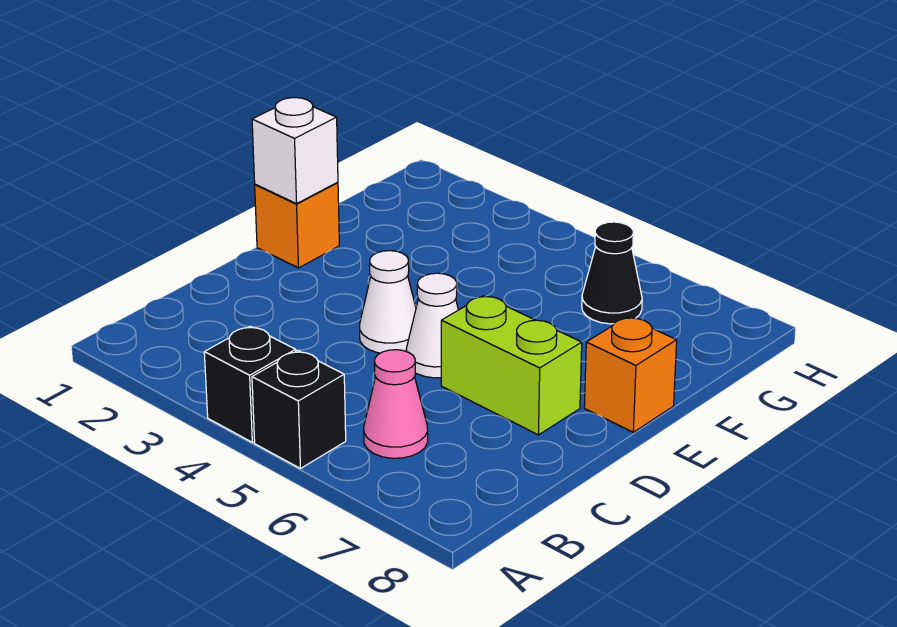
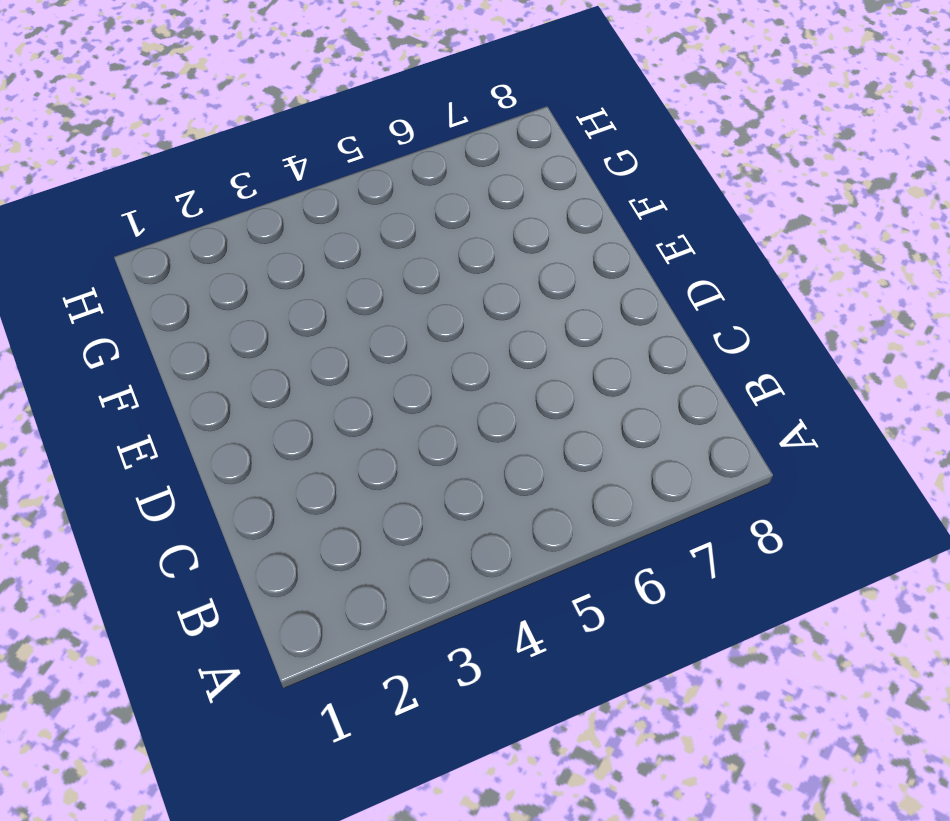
none -> black 1x1 brick [204,326,296,442]
none -> black 1x1 brick [252,351,346,469]

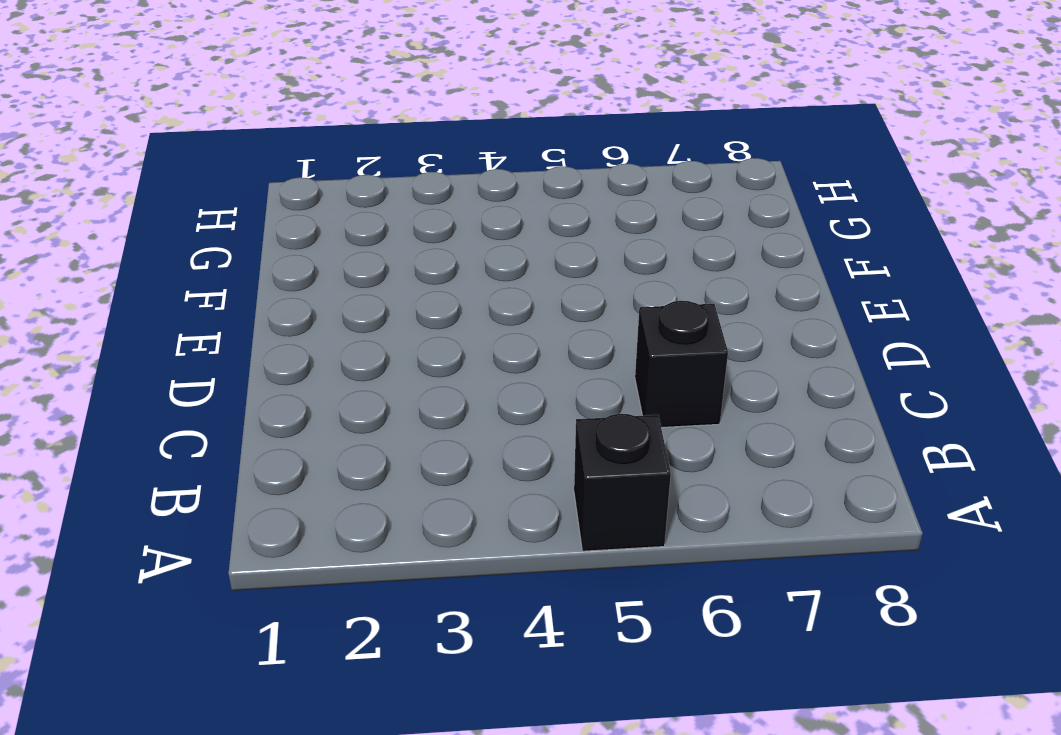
black 1x1 brick [635,301,728,428] -> black 1x1 brick moved to [204,326,296,442]
none -> pink 1x1 cone [364,350,428,458]
none -> white 1x1 cone [360,251,416,353]

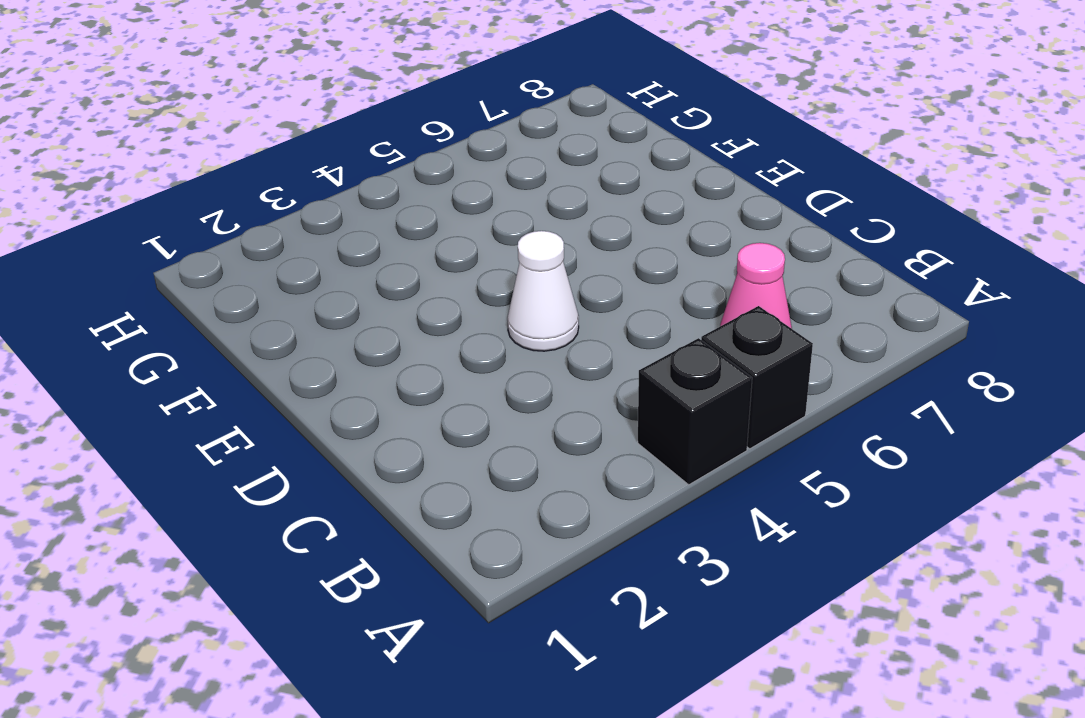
none -> white 1x1 cone [407,273,458,378]
none -> lime 1x2 brick [441,296,582,435]

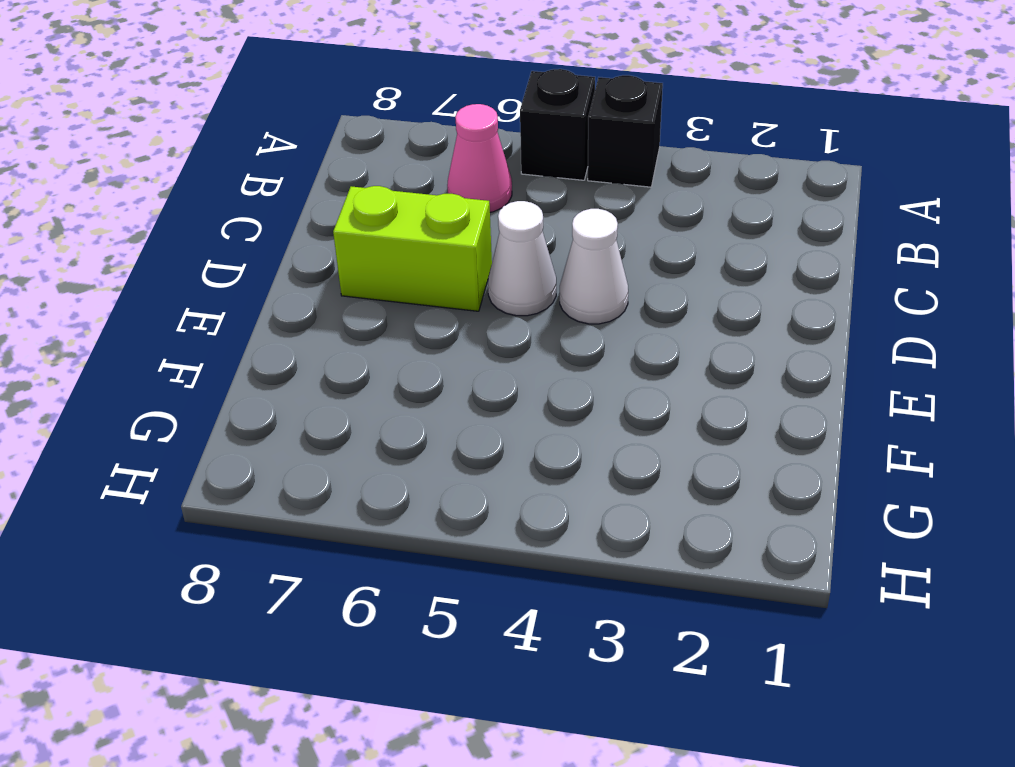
none -> orange 1x1 brick [255,182,339,268]
none -> orange 1x1 brick [584,317,677,432]

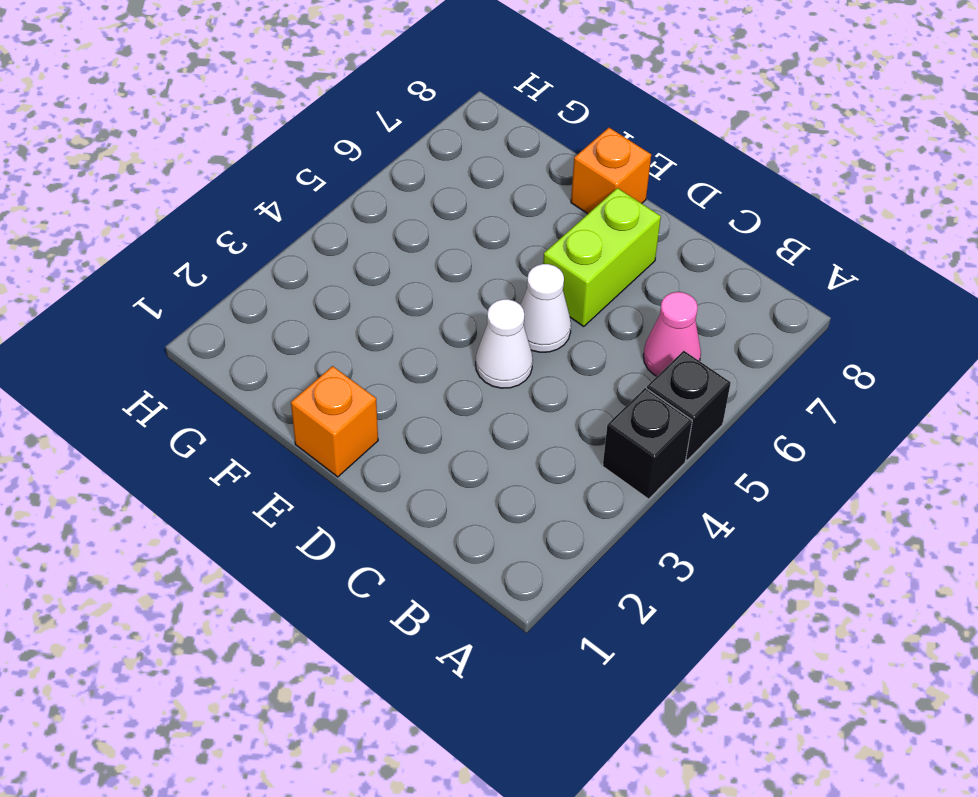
none -> black 1x1 cone [582,222,642,324]
none -> white 1x1 brick [252,98,338,204]

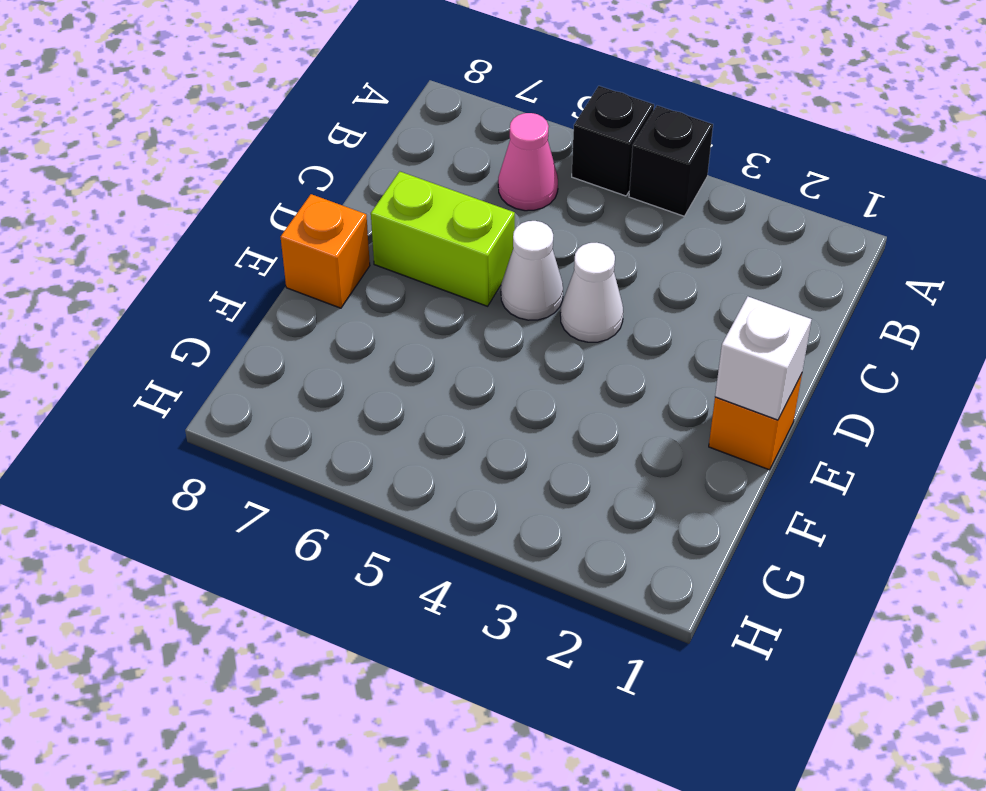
none -> black 1x1 cone [582,222,642,324]

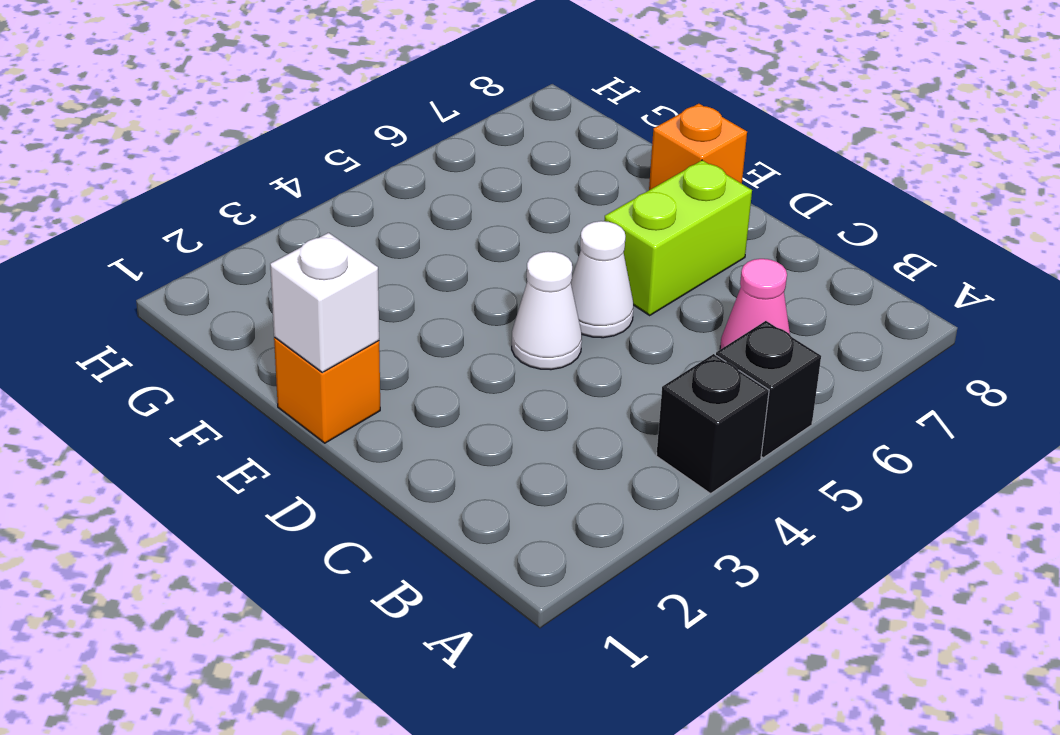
none -> black 1x1 cone [582,222,642,324]

